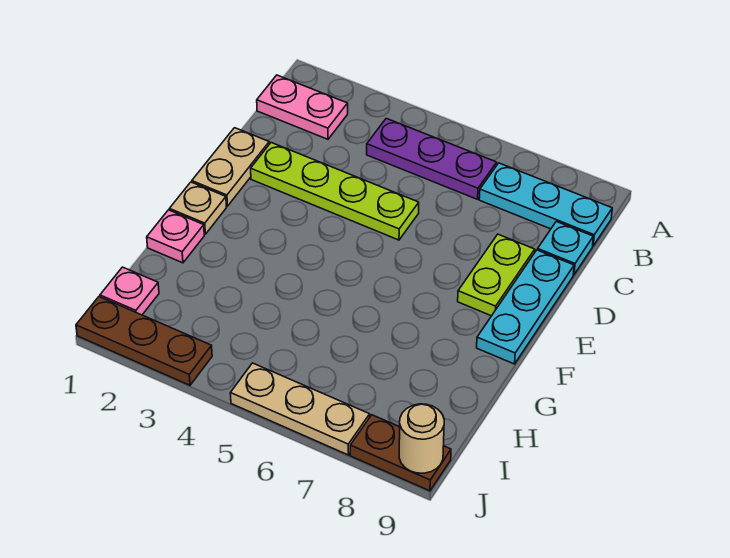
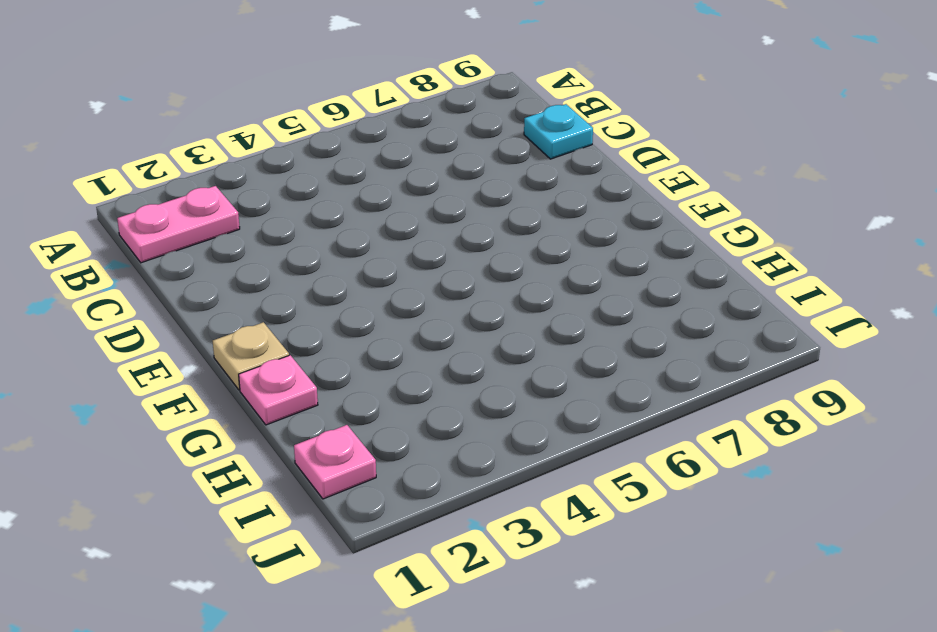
none -> purple 1x3 plate [367,118,497,199]
none -> cyan 1x3 plate [479,163,612,246]
none -> tan 1x2 plate [192,128,269,206]

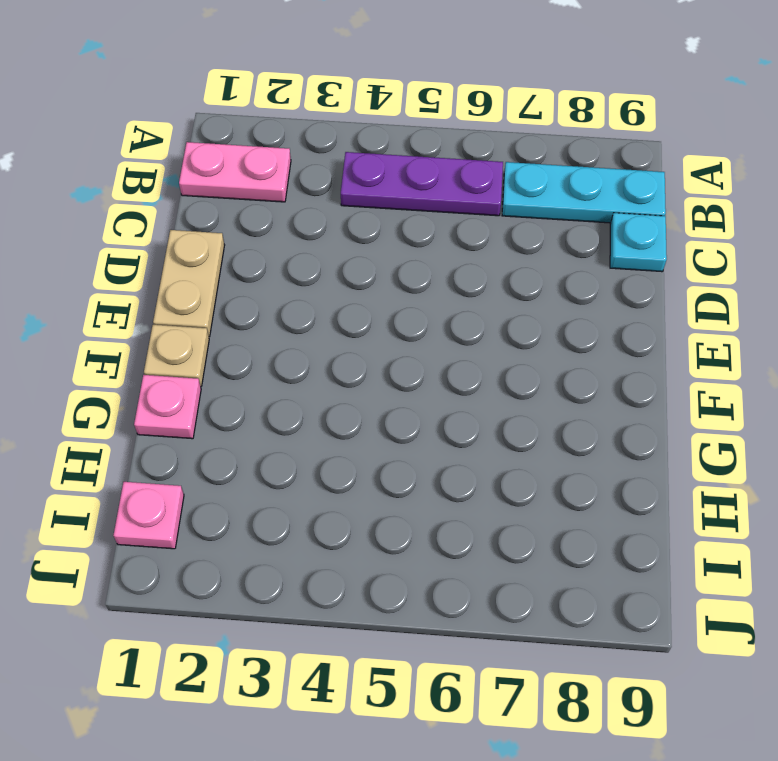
none -> lime 1x4 plate [251,143,419,240]
none -> lime 1x2 plate [458,234,535,316]
none -> cyan 1x3 plate [477,250,574,364]

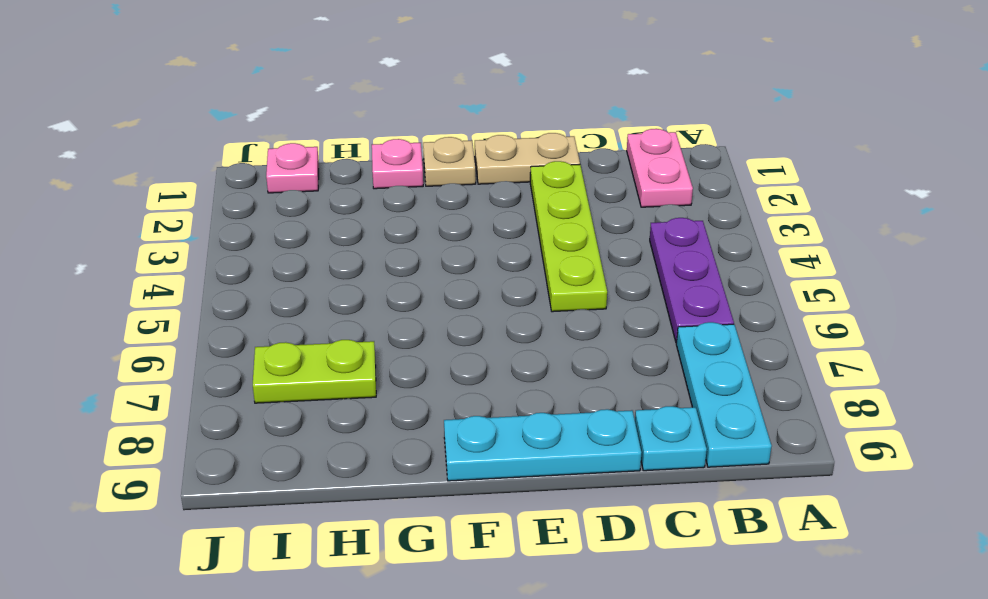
lime 1x2 plate [253,340,376,403] -> lime 1x2 plate moved to [458,234,535,316]
none -> brown 1x3 plate [76,297,212,385]
none -> tan 1x3 plate [230,363,370,455]
none -> brown 1x2 plate [350,415,451,491]

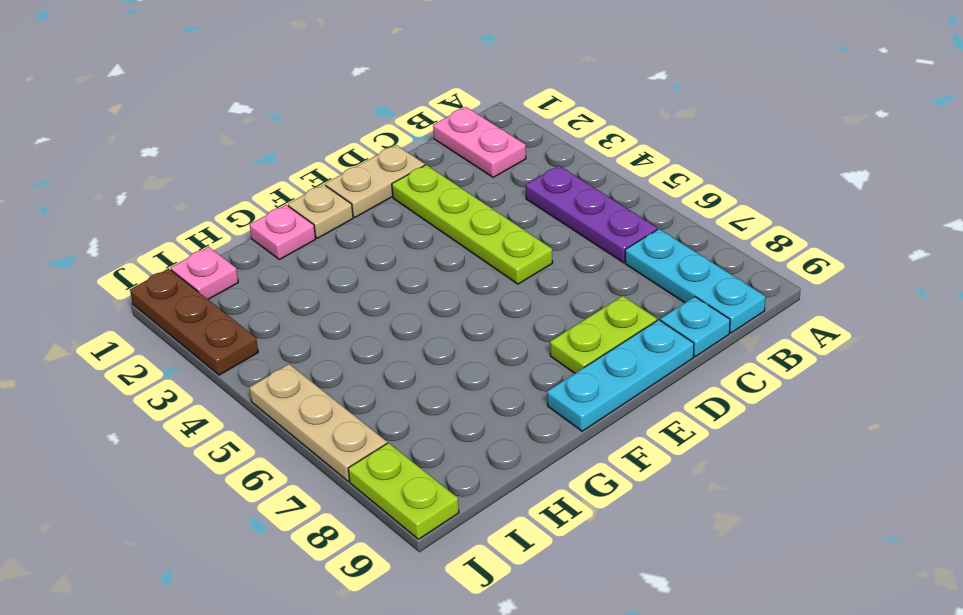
lime 1x2 plate [348,443,459,539] -> brown 1x2 plate [350,415,451,491]
none -> tan 1x1 round brick [399,404,444,473]

